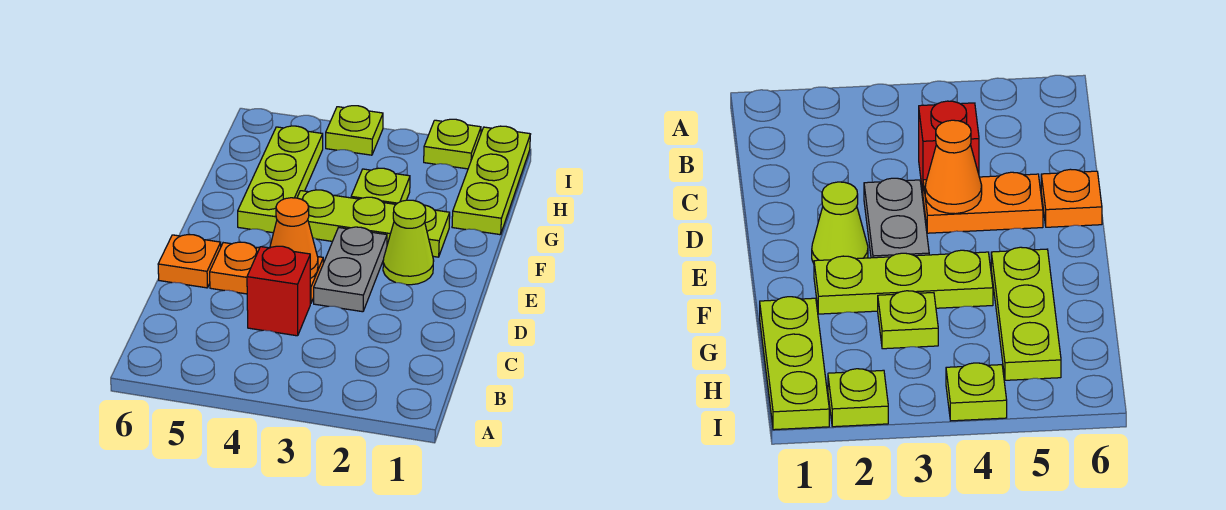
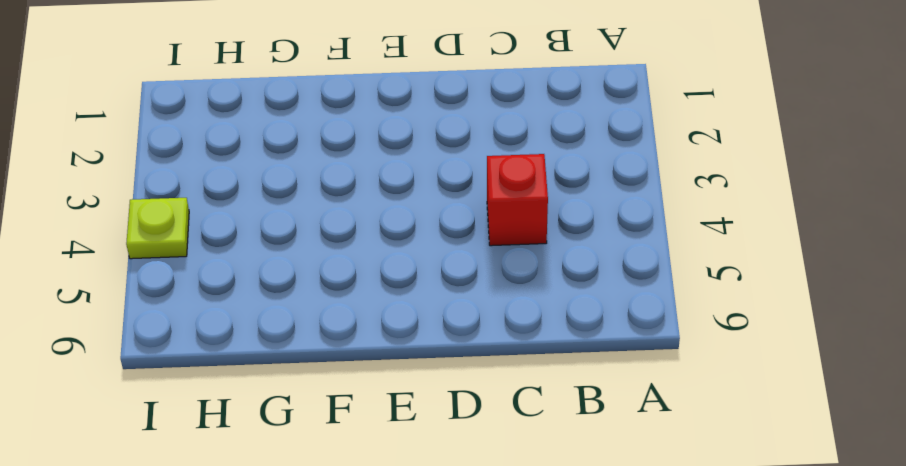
none -> grey 1x2 plate [314,227,387,312]
none -> orange 1x2 plate [210,242,323,304]
none -> orange 1x1 plate [158,235,221,288]

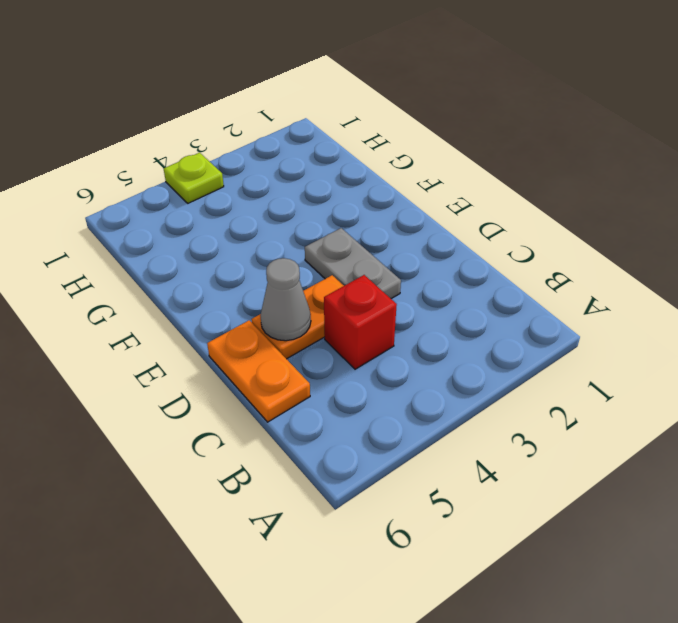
orange 1x2 plate [207,320,310,422] -> orange 1x1 plate [158,235,221,288]
grey 1x1 cone [260,258,311,341] -> none
none -> lime 1x1 cone [383,200,434,285]
none -> lime 1x3 plate [297,190,450,257]
none -> lime 1x3 plate [238,126,323,233]

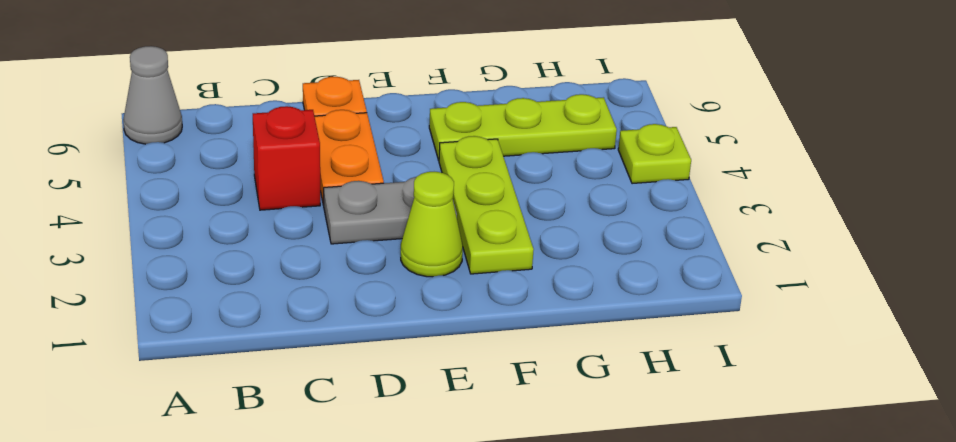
grey 1x1 cone [123,46,182,144] -> none
none -> lime 1x3 plate [452,126,530,235]
none -> lime 1x1 plate [351,168,410,204]
none -> lime 1x1 plate [424,119,481,169]

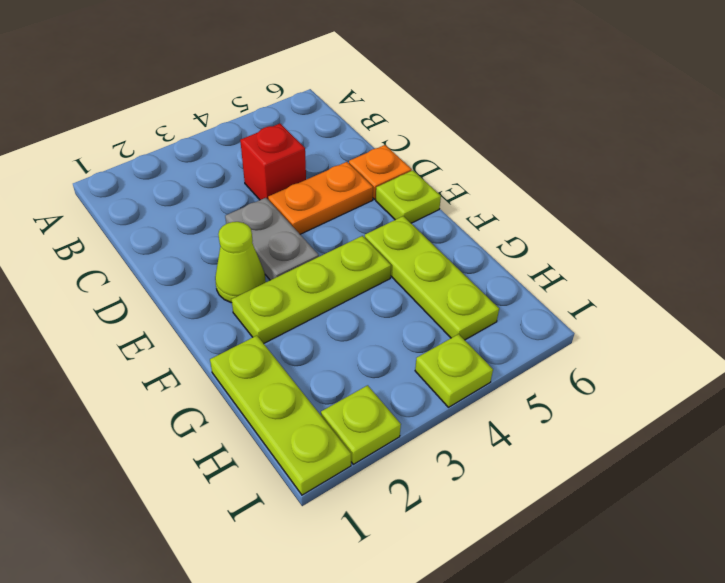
lime 1x1 plate [376,170,441,223] -> lime 1x1 plate moved to [351,168,410,204]
none -> orange 1x1 cone [270,198,318,279]

